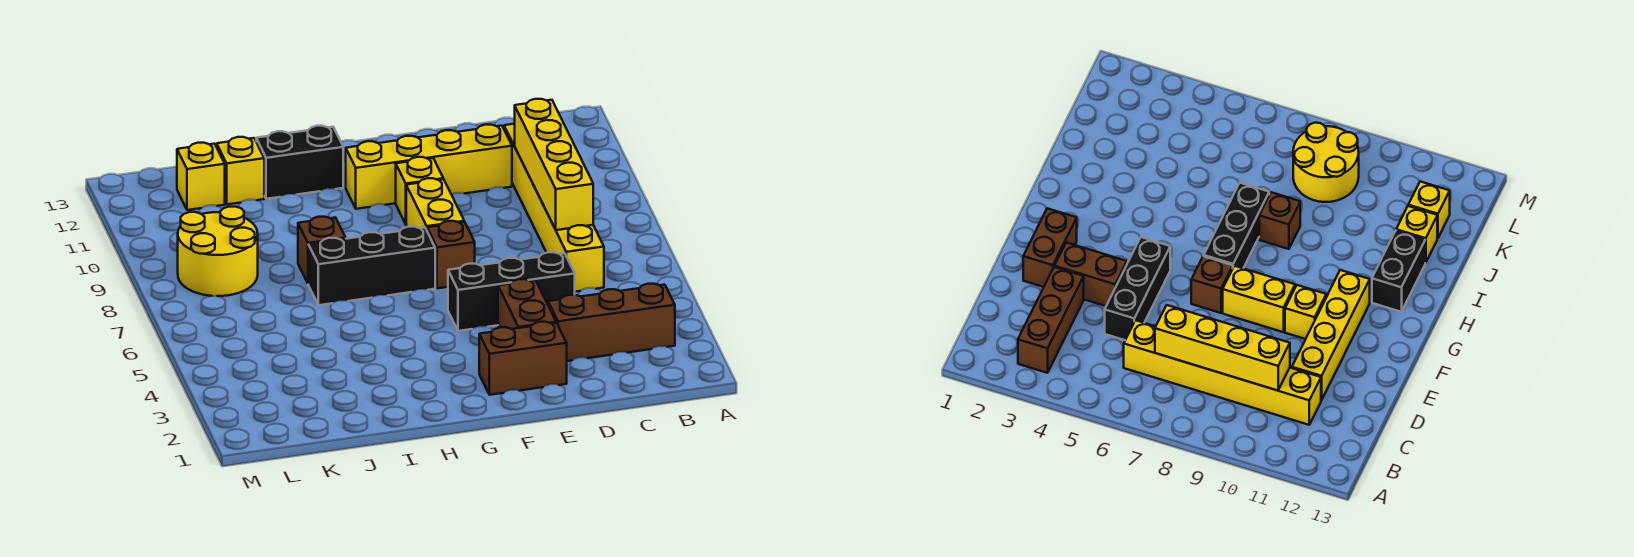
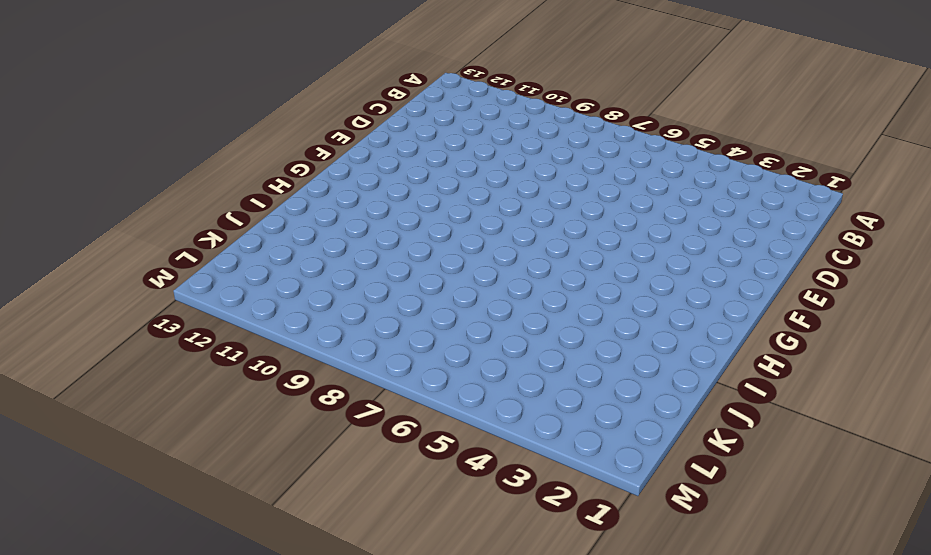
none -> brown 1x3 brick [548,284,675,361]
none -> yellow 1x6 brick [504,124,604,292]
none -> black 1x3 brick [448,252,575,331]

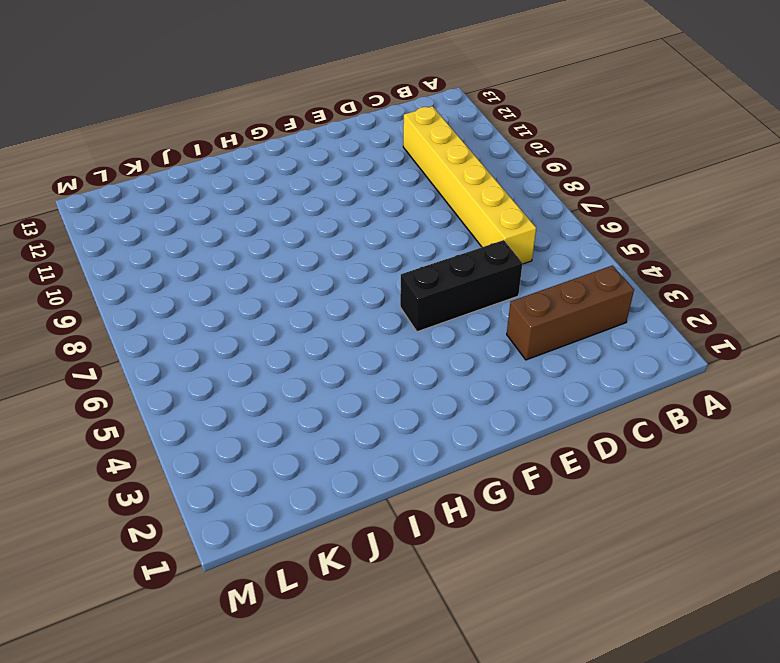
none -> yellow 1x4 brick [346,125,512,209]
none -> brown 1x2 brick [479,322,567,395]
none -> brown 1x2 brick [498,279,556,329]

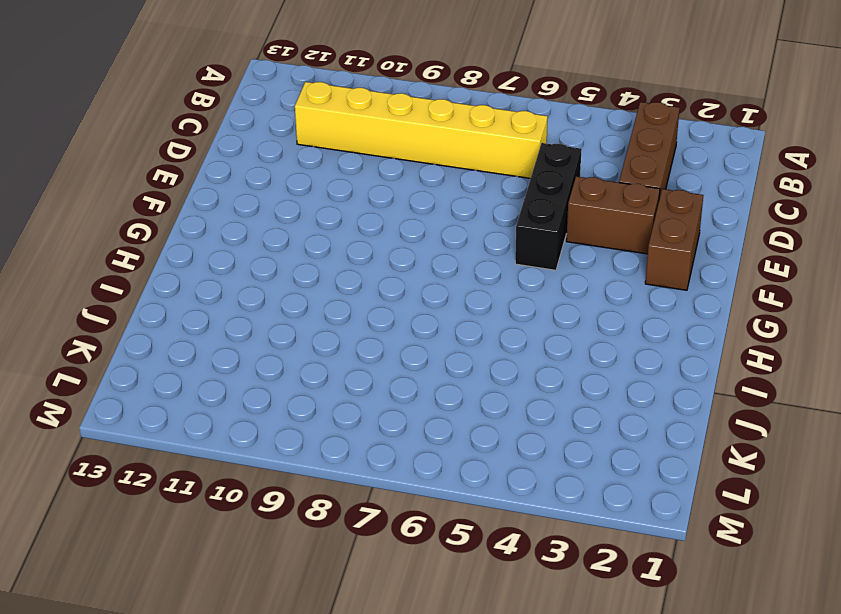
none -> yellow 1x4 brick [346,125,512,209]
none -> brown 1x1 brick [427,221,475,288]
none -> yellow 1x2 brick [406,178,464,230]

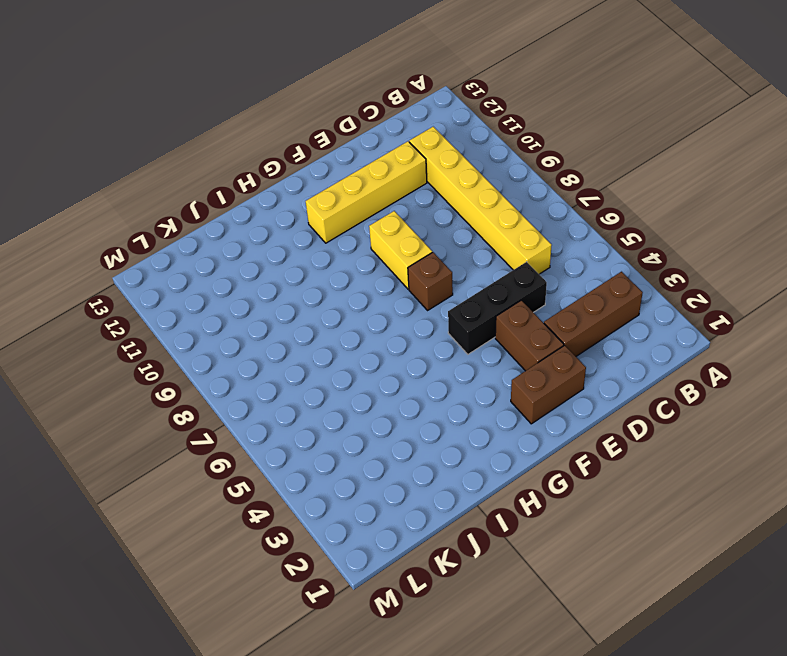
none -> yellow 1x1 brick [396,157,443,224]
none -> black 1x3 brick [308,227,435,305]
none -> black 1x2 brick [256,126,343,199]

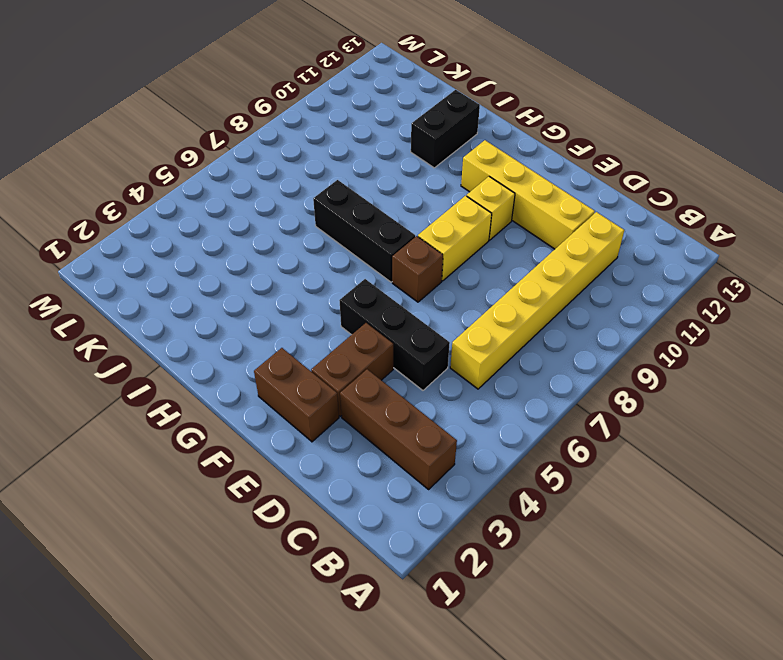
black 1x2 brick [411,90,480,168] -> black 1x2 brick turned to [256,126,343,199]
none -> brown 1x1 brick [298,217,346,283]
none -> yellow 1x1 brick [217,137,264,204]
none -> yellow 2x2 round brick [178,207,258,296]

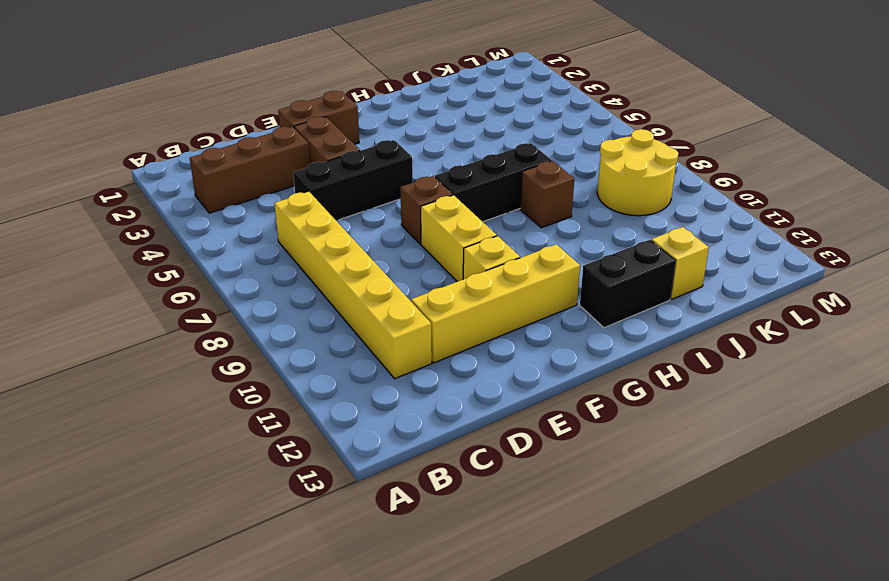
none -> yellow 1x1 brick [177,143,225,210]
none -> yellow 1x4 brick [515,99,593,230]

